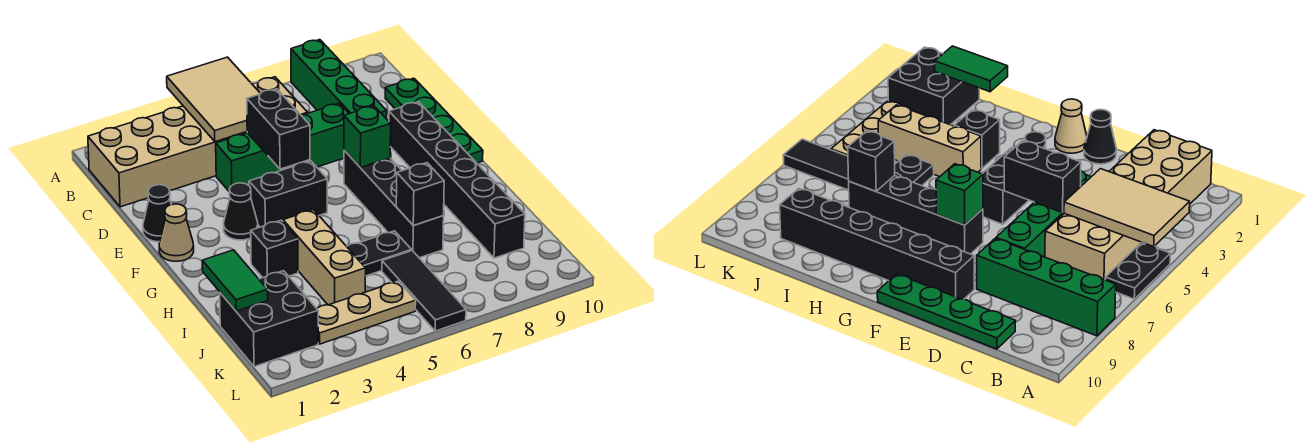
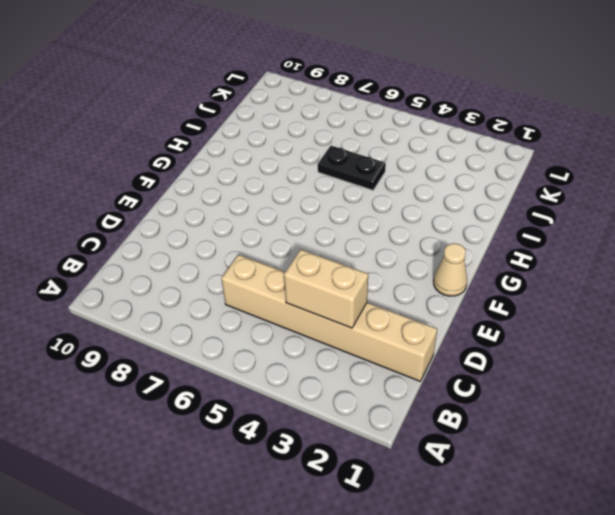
tan 1x6 brick [221,255,437,381] -> tan 2x6 brick [88,77,308,207]
tan 1x2 brick [284,250,368,328] -> tan 2x3 tile [167,57,260,142]
none -> black 1x2 plate [1105,242,1170,299]
none -> green 1x4 brick [291,40,387,119]
none -> green 1x4 plate [385,78,483,163]

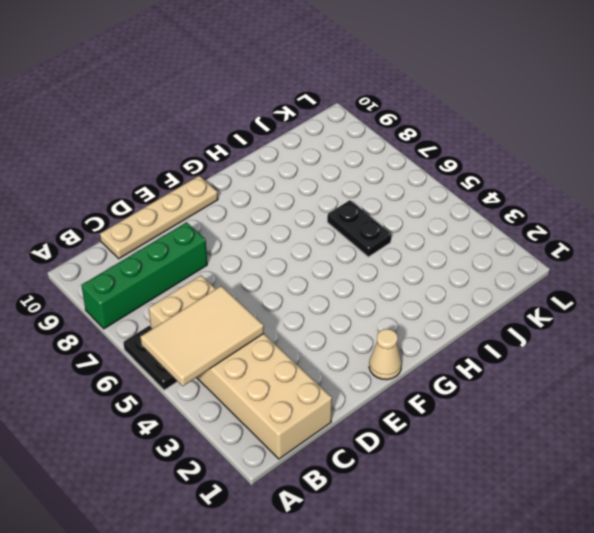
tan 1x4 plate [100,176,218,259] -> green 1x4 plate [385,78,483,163]
none -> green 1x4 brick [216,103,349,191]
none -> black 1x1 cone [143,185,171,242]
none -> black 1x6 brick [389,102,525,258]

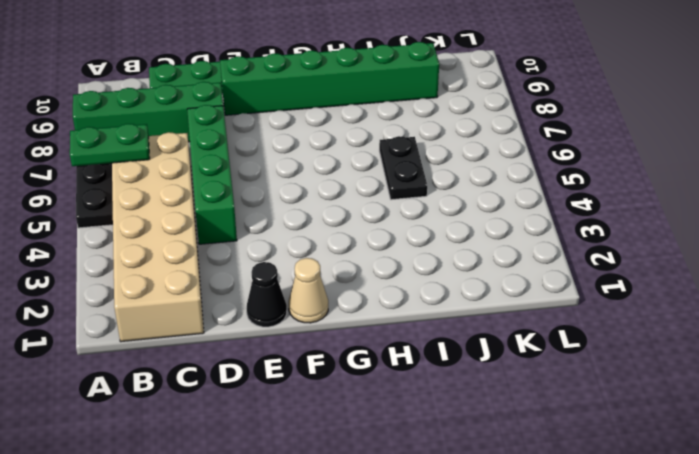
green 1x2 plate [70,124,150,166] -> none
green 1x6 brick [220,42,439,115] -> black 1x6 brick [389,102,525,258]
none -> black 1x1 cone [224,183,258,240]
none -> black 1x2 brick [249,161,327,227]
none -> black 1x4 brick [344,150,444,258]

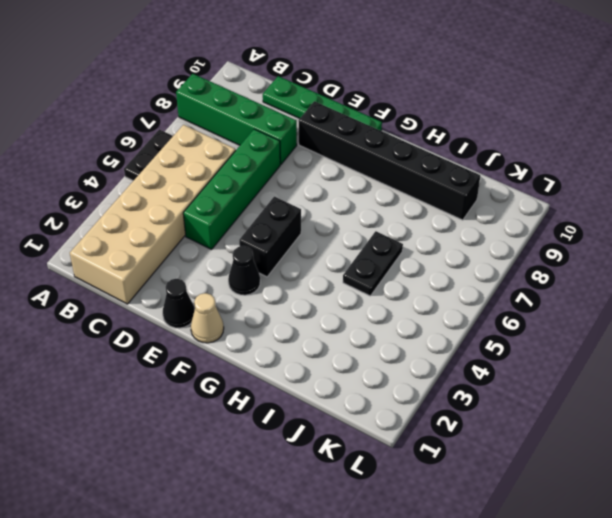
none -> black 1x4 brick [344,150,444,258]
none -> black 1x1 brick [251,220,298,278]
none -> tan 1x3 brick [283,210,366,305]

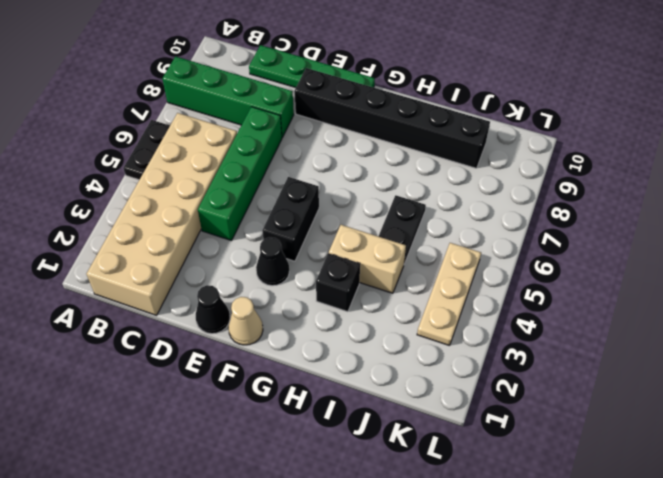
tan 1x2 brick [329,225,406,293] -> tan 1x3 brick [283,210,366,305]
none -> black 1x4 brick [344,150,444,258]
none -> black 2x2 brick [220,271,318,367]
none -> black 1x3 tile [382,251,466,331]

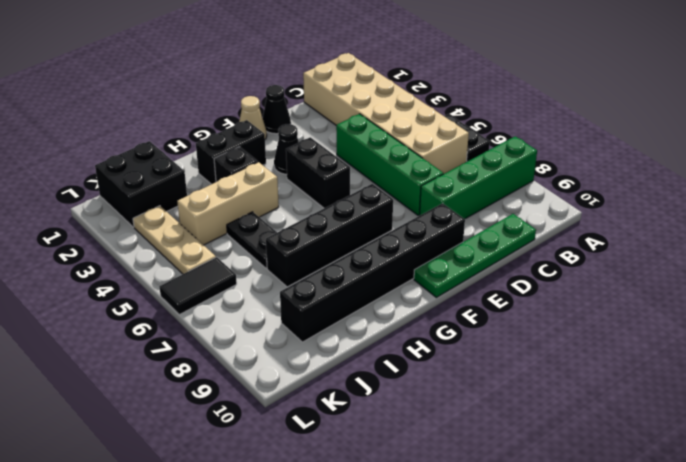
black 1x2 brick [196,120,266,184] -> black 1x2 brick moved to [247,89,310,169]
black 1x2 tile [159,257,237,314] -> black 1x3 tile [382,251,466,331]
none -> tan 2x3 tile [167,57,260,142]
none -> green 1x1 brick [344,106,391,167]
none -> green 1x2 tile [202,250,268,311]

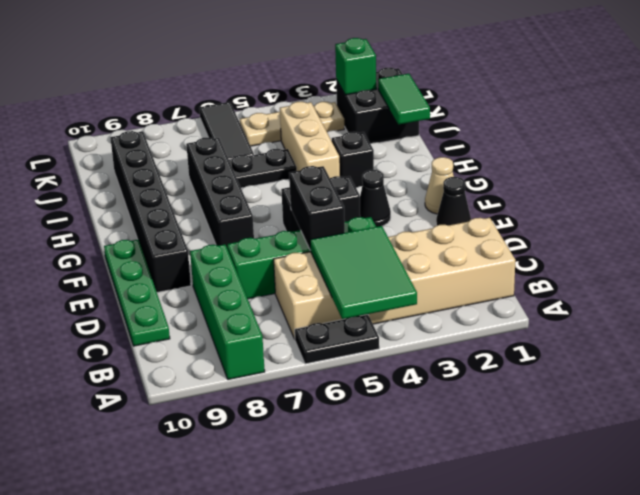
green 2x3 tile [310,226,417,319] -> tan 2x3 tile [167,57,260,142]
green 1x1 brick [335,38,376,95] -> green 1x1 brick moved to [344,106,391,167]
none -> black 1x1 brick [396,163,444,226]

